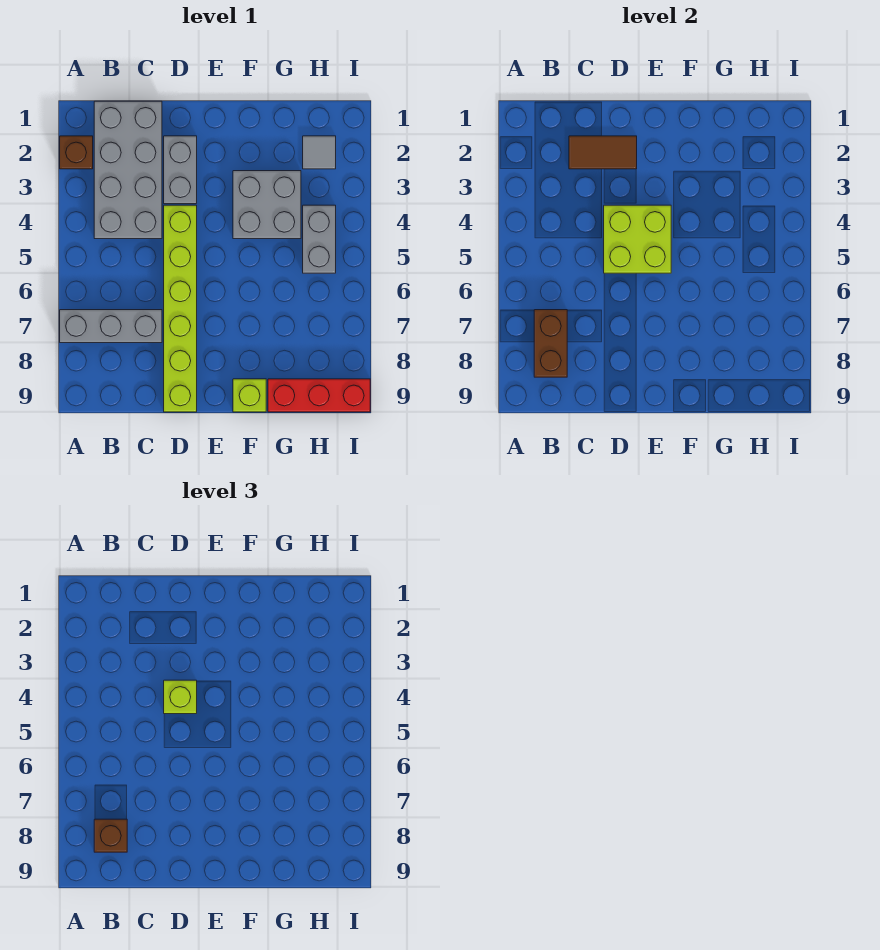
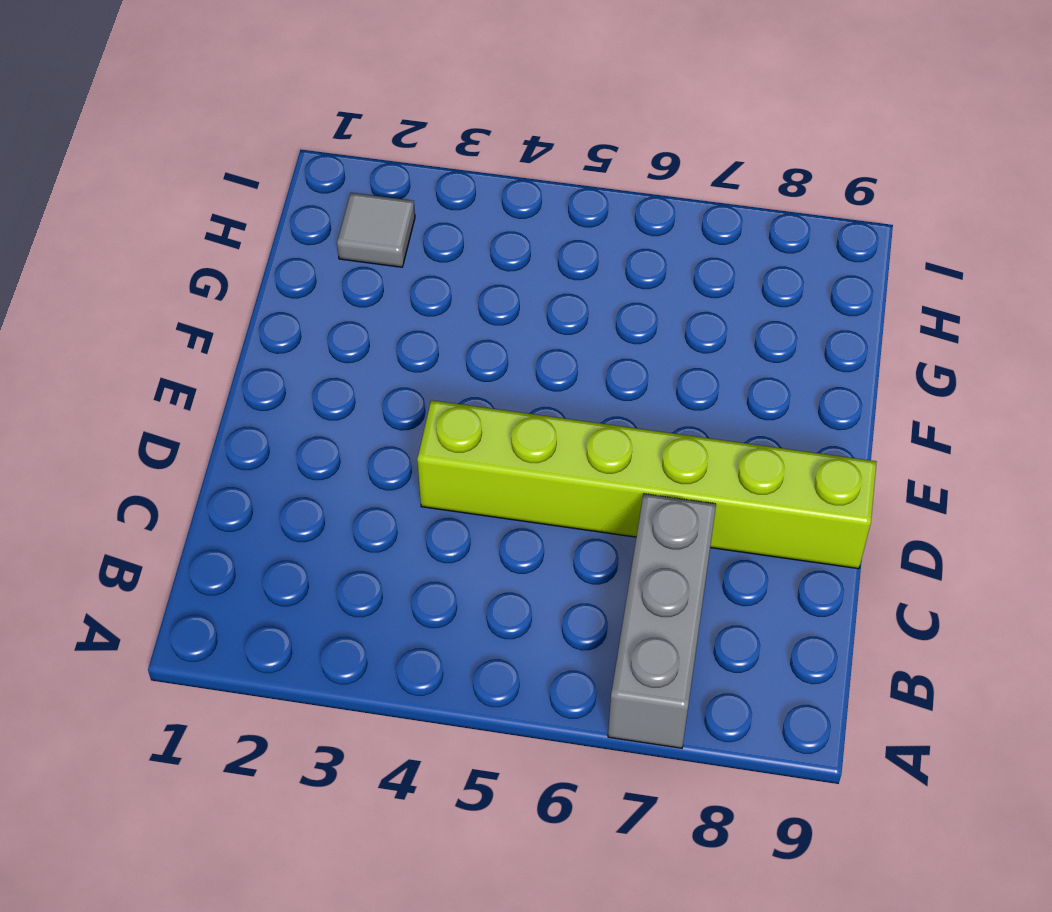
none -> brown 1x1 brick [60,136,93,169]
none -> grey 2x4 brick [94,101,162,239]
none -> grey 1x2 brick [164,136,197,204]

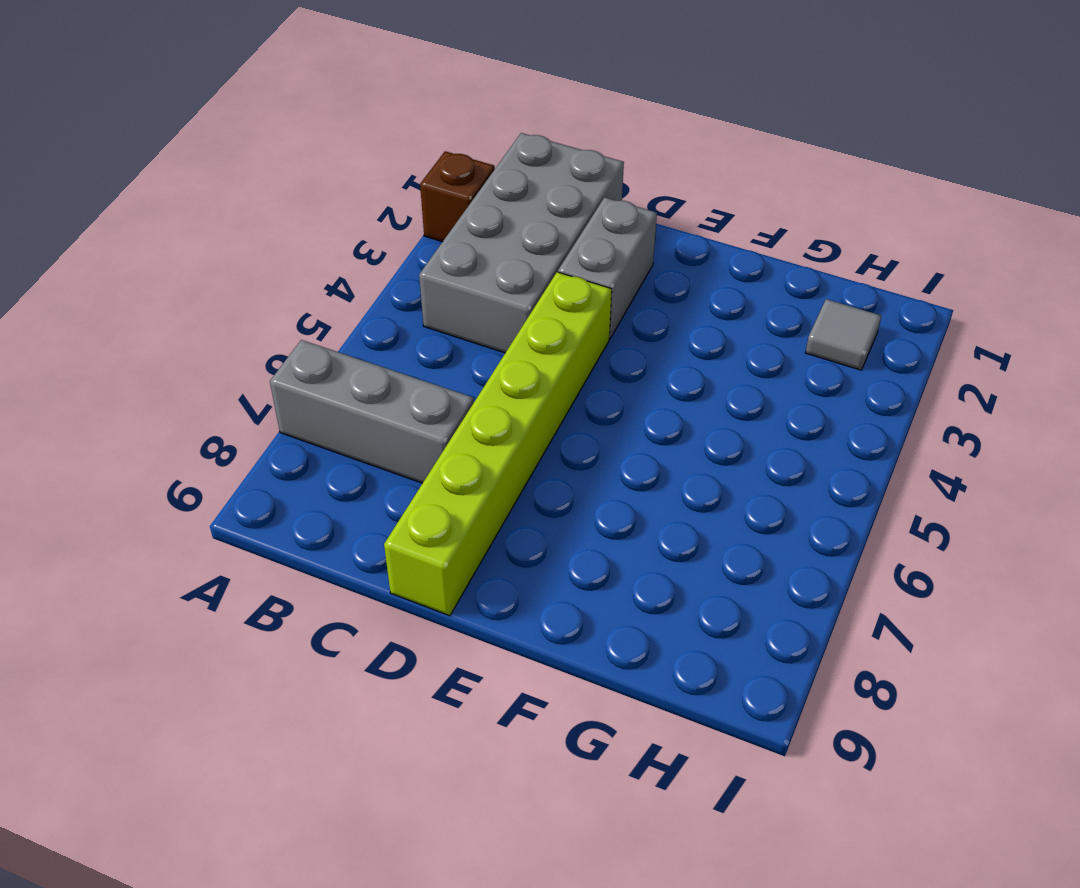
none -> grey 2x2 brick [233,171,301,239]
none -> lime 1x1 brick [233,379,266,412]
none -> red 1x3 brick [268,379,370,412]

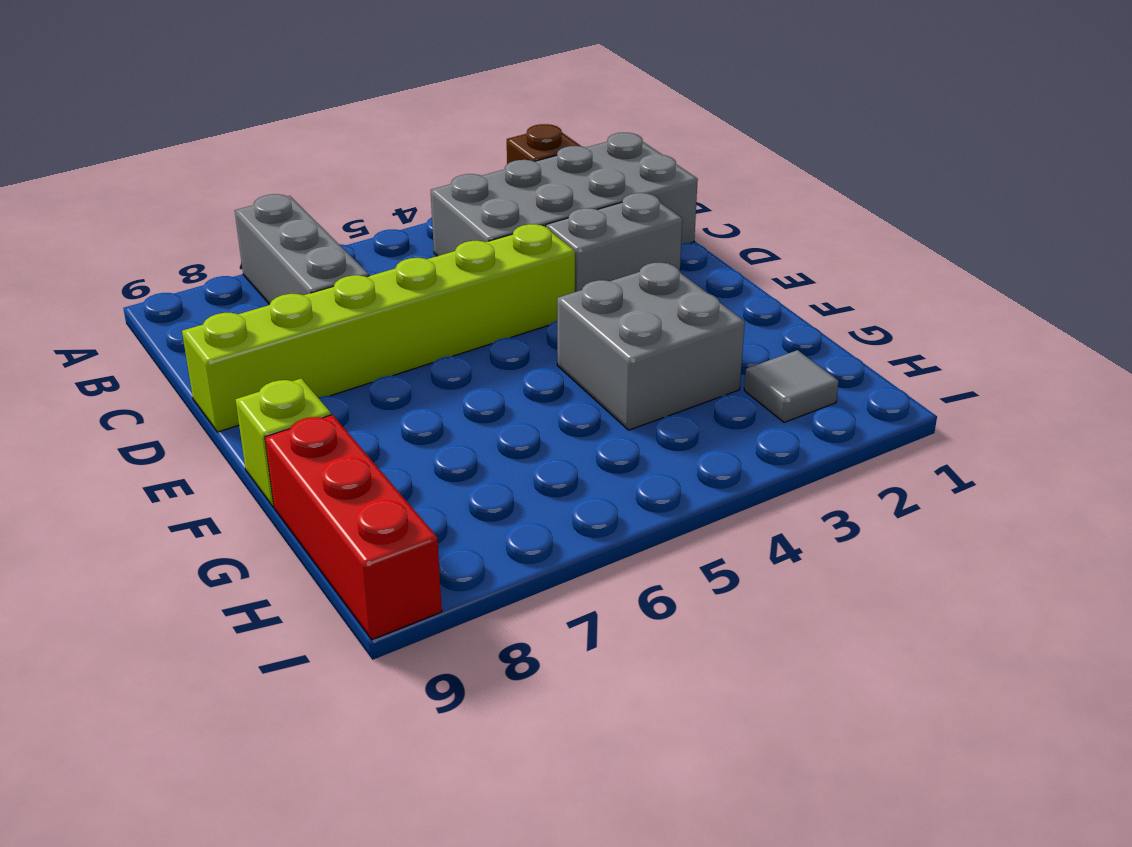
none -> grey 1x2 brick [303,205,336,273]
none -> brown 1x2 brick [534,310,567,377]
none -> brown 1x2 tile [569,136,637,169]

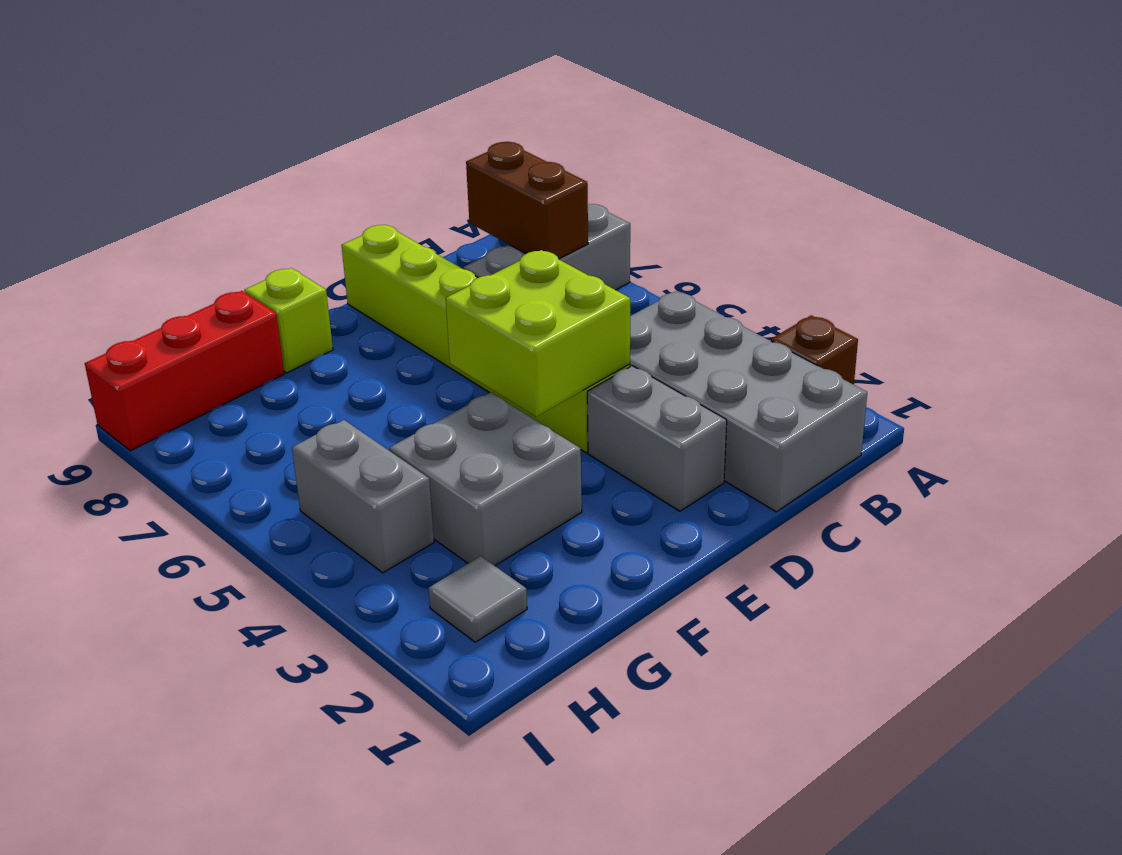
none -> brown 1x2 tile [569,136,637,169]
none -> brown 1x1 brick [94,819,127,852]
none -> lime 1x1 brick [164,680,197,714]

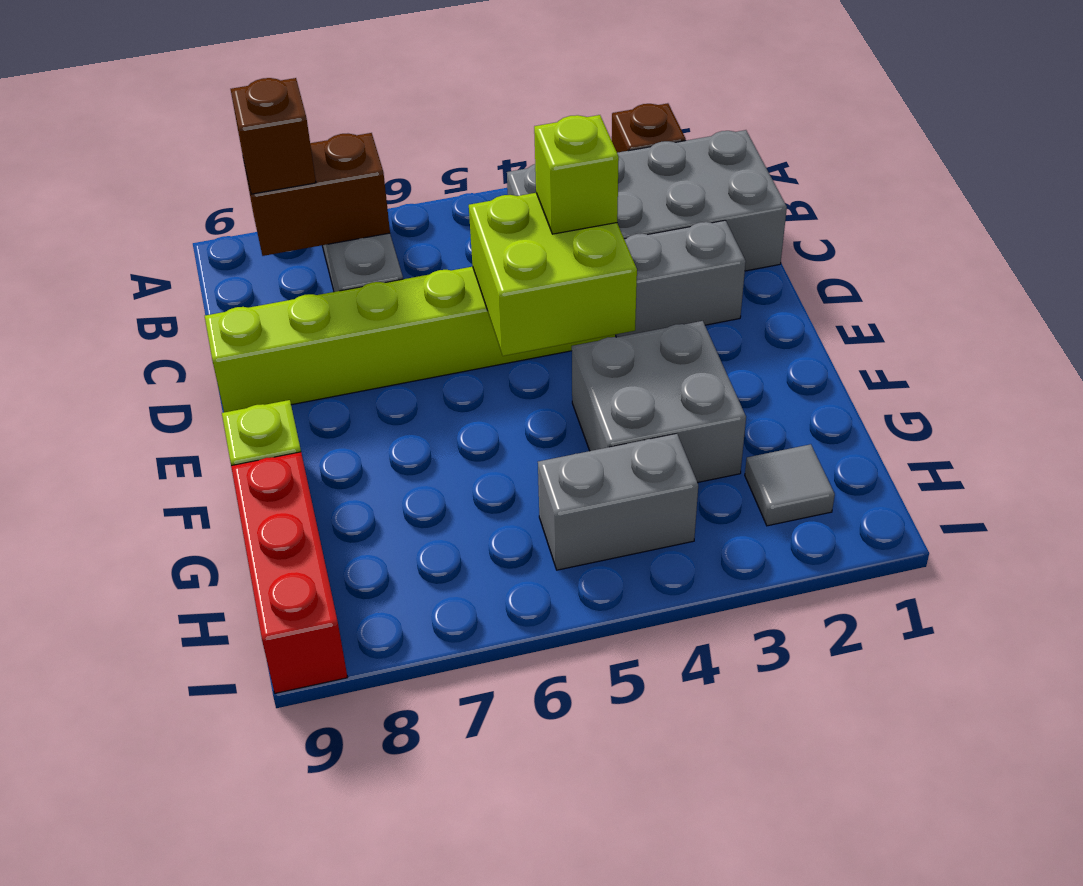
none -> brown 1x2 tile [569,136,637,169]

